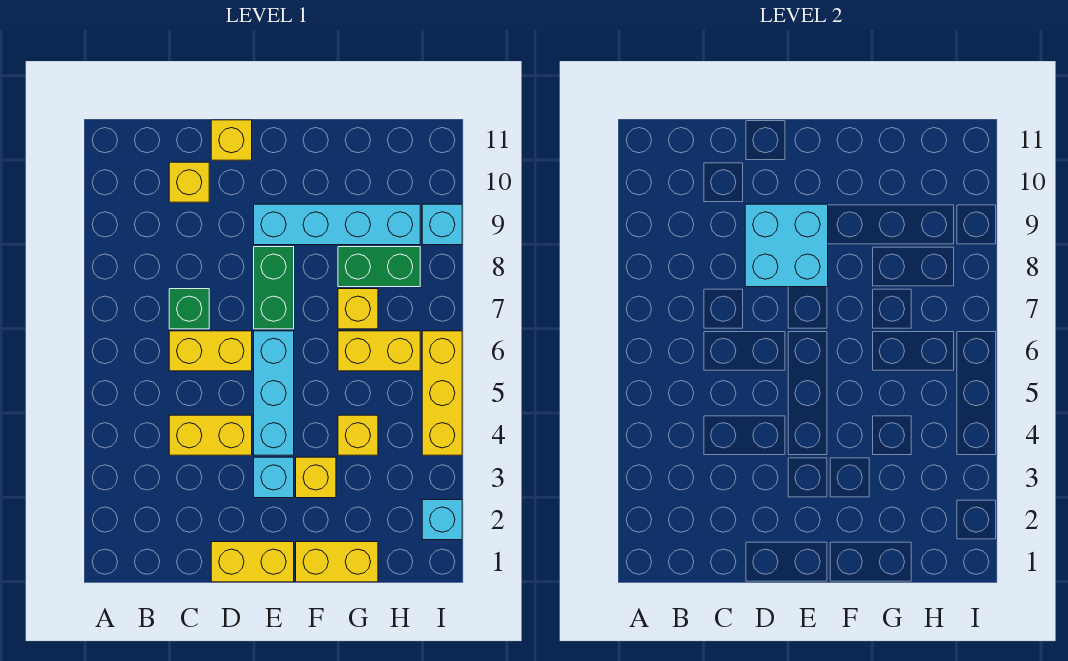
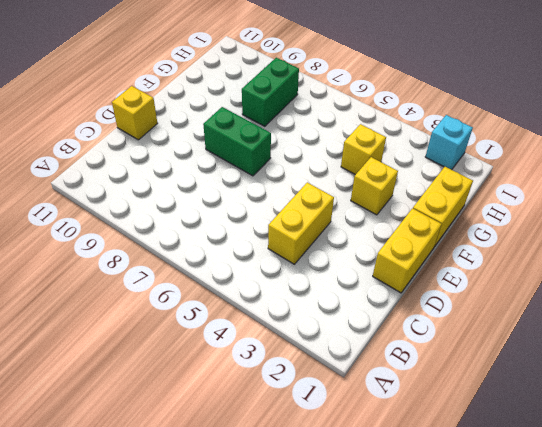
none -> yellow 1x2 brick [169,331,252,371]
none -> green 1x1 brick [169,289,209,329]
none -> yellow 1x1 brick [169,162,209,202]

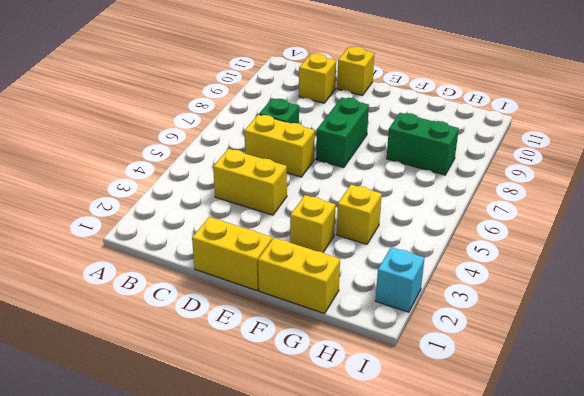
none -> cyan 1x1 brick [254,457,294,498]
none -> cyan 1x3 brick [254,331,294,455]
none -> cyan 1x4 brick [254,204,420,245]

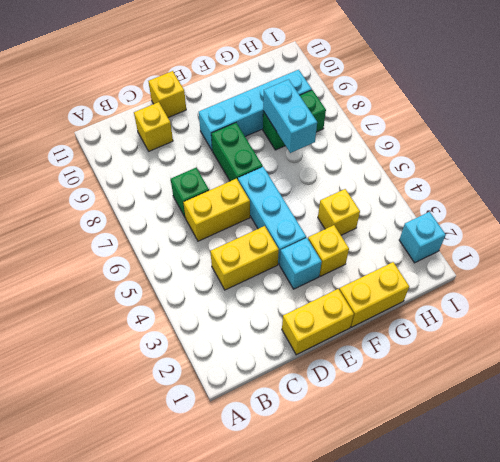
cyan 1x2 brick [263,79,317,153] -> none
none -> yellow 1x2 brick [338,331,420,371]
none -> yellow 1x1 brick [338,289,378,329]
none -> yellow 1x3 brick [422,331,462,455]

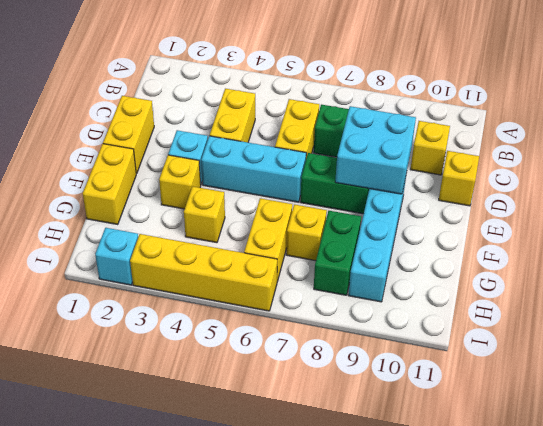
yellow 1x4 brick [130,234,277,311] -> yellow 1x3 brick [422,331,462,455]
none -> cyan 1x1 brick [422,204,462,245]

